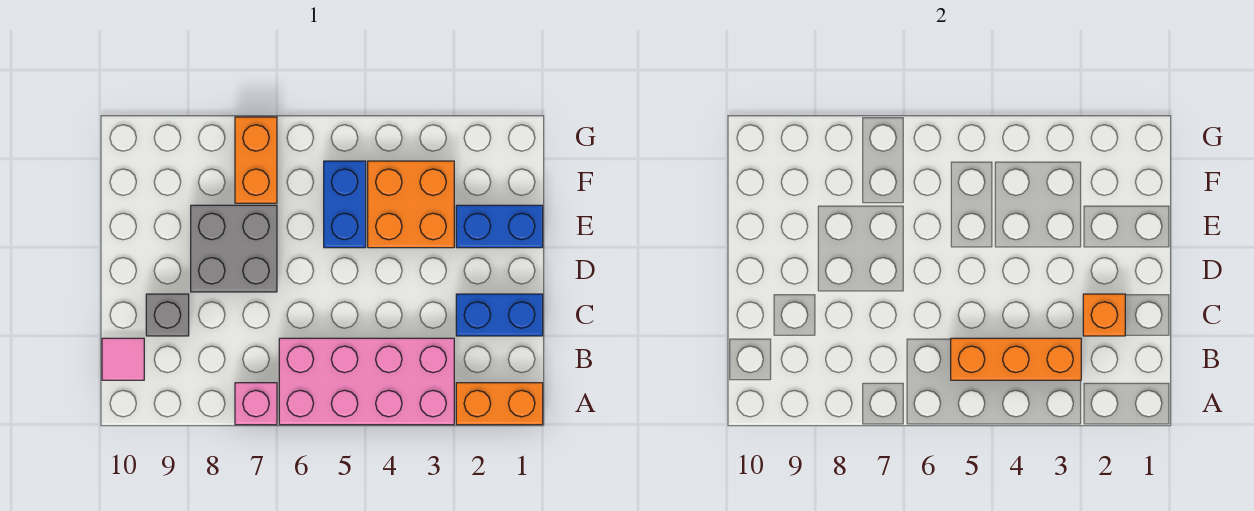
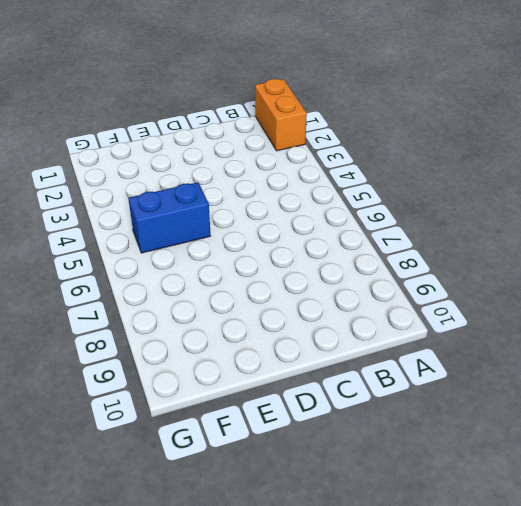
none -> pink 2x4 brick [279,338,454,425]
none -> pink 1x1 brick [235,383,277,425]
none -> pink 1x1 tile [102,338,144,380]

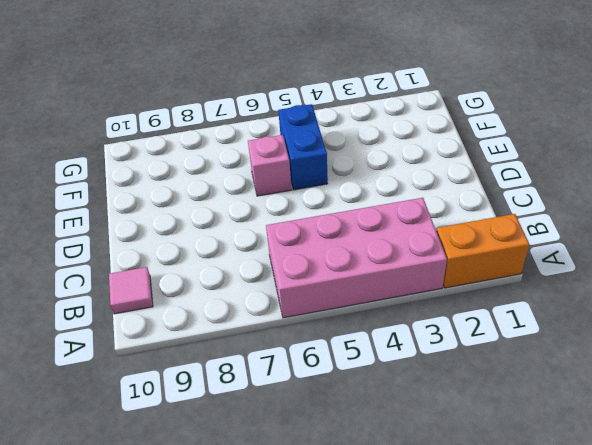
pink 1x1 brick [248,135,292,196] -> pink 1x1 brick moved to [235,383,277,425]
none -> blue 1x2 brick [456,294,543,336]
none -> grey 1x1 brick [146,294,189,336]
none -> grey 2x2 brick [191,205,277,292]

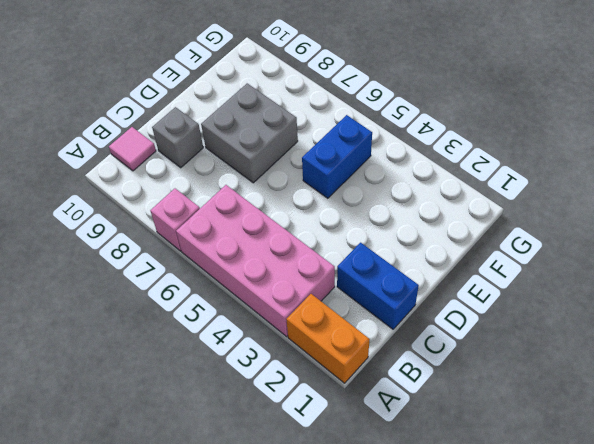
none -> blue 1x2 brick [456,205,543,248]
none -> orange 2x2 brick [368,161,454,248]
none -> orange 1x2 brick [235,117,277,203]

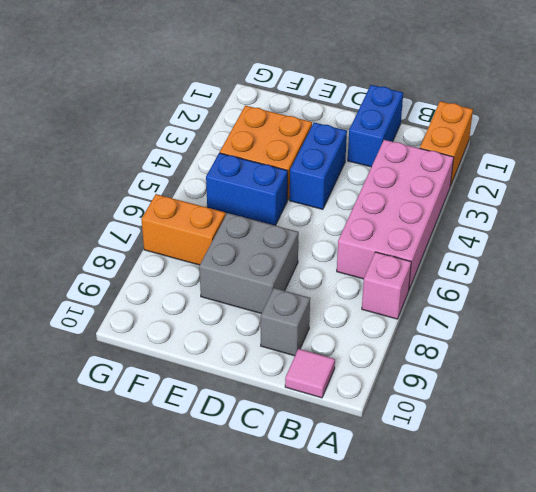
blue 1x2 brick [290,123,347,209] -> blue 1x2 brick moved to [456,205,543,248]
none -> orange 1x3 brick [951,338,1081,380]
none -> orange 1x1 brick [1083,294,1125,336]

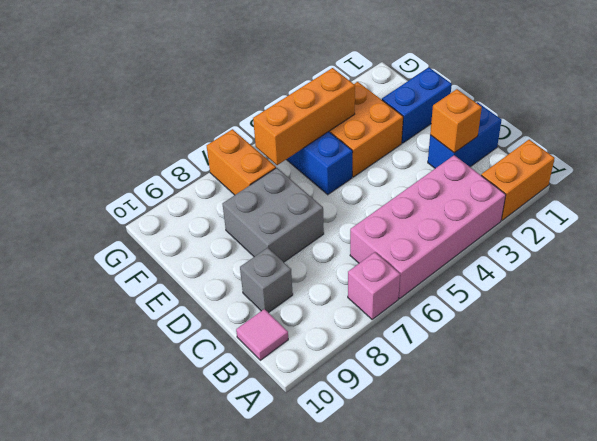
orange 1x3 brick [253,68,355,165] -> orange 1x3 brick moved to [951,338,1081,380]

